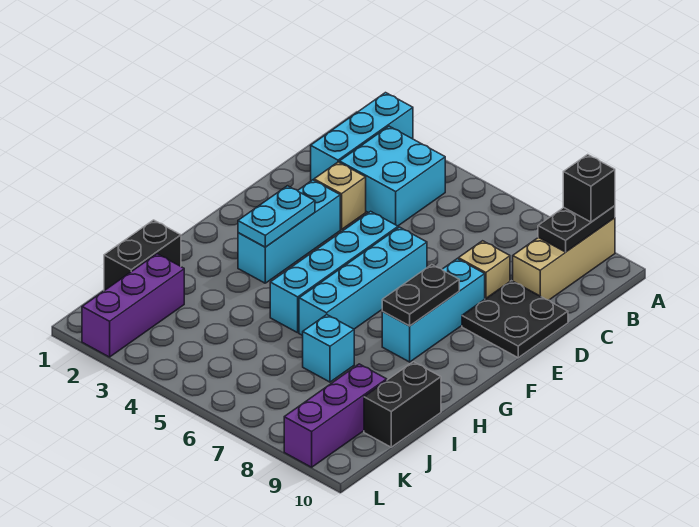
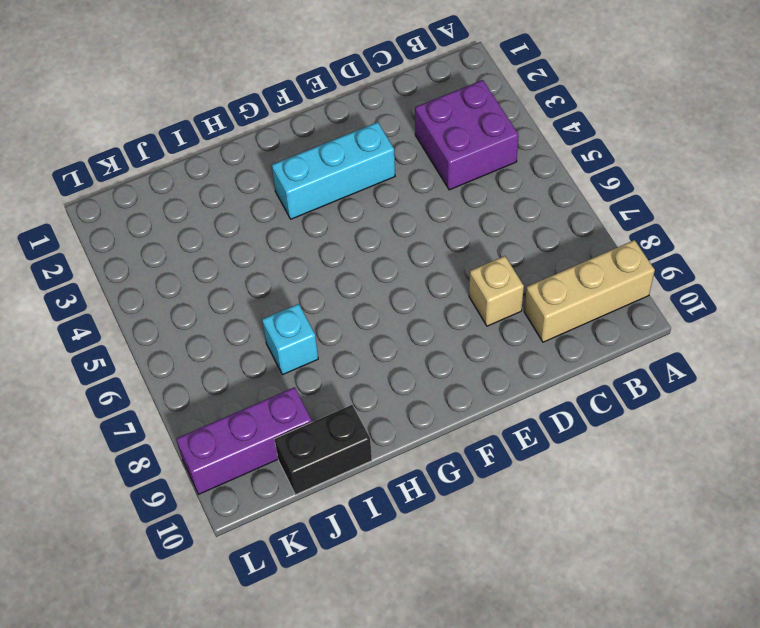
purple 2x2 brick [415,80,519,190] -> cyan 2x2 brick [339,126,445,226]
none -> cyan 1x3 brick [311,93,413,181]
none -> tan 1x1 brick [314,162,366,230]
none -> black 2x2 plate [462,281,568,358]

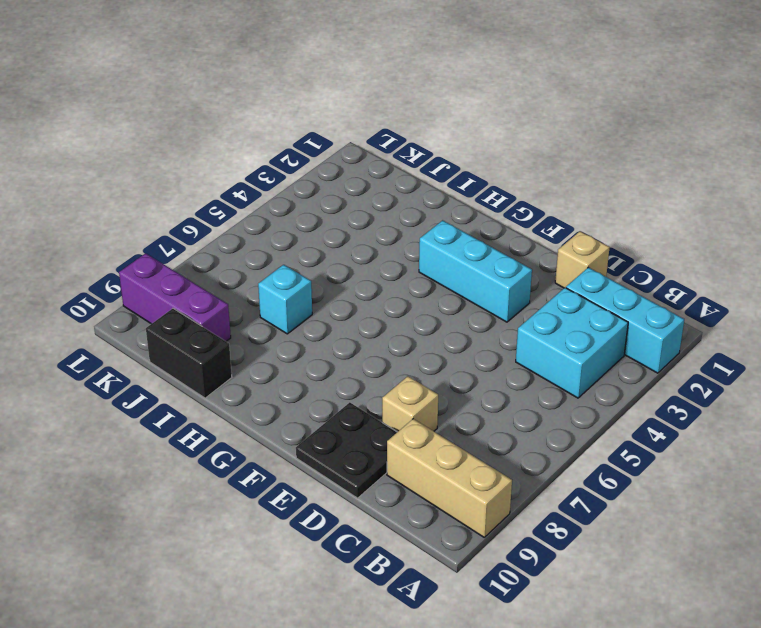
tan 1x1 brick [555,231,610,288] -> tan 1x1 brick moved to [314,162,366,230]
none -> cyan 1x4 brick [270,211,398,333]
none -> cyan 1x4 brick [299,227,427,336]
none -> cyan 1x3 brick [382,259,485,362]

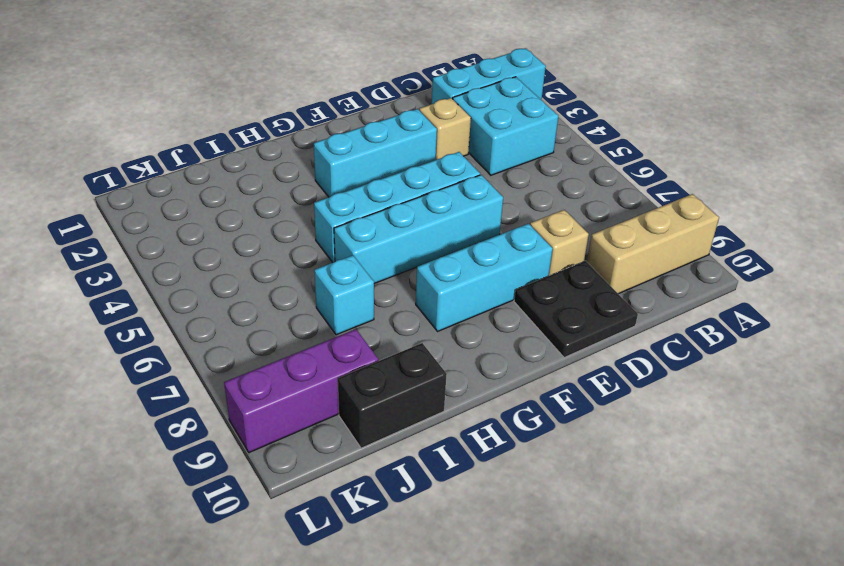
none -> black 1x2 brick [104,220,181,291]
none -> purple 1x3 brick [82,254,184,357]
none -> black 1x2 plate [538,206,615,252]

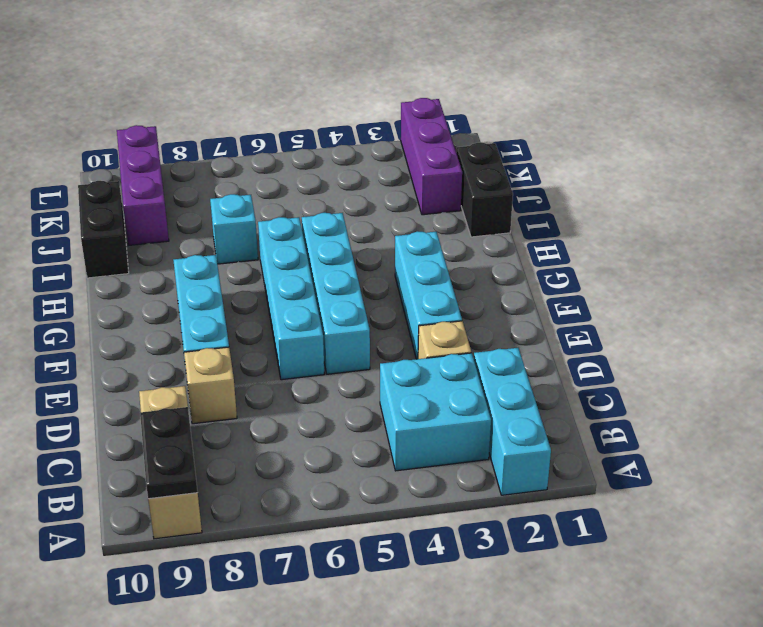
none -> black 2x2 plate [462,281,568,358]
none -> cyan 1x2 plate [238,186,315,247]
none -> black 1x2 plate [382,265,459,326]

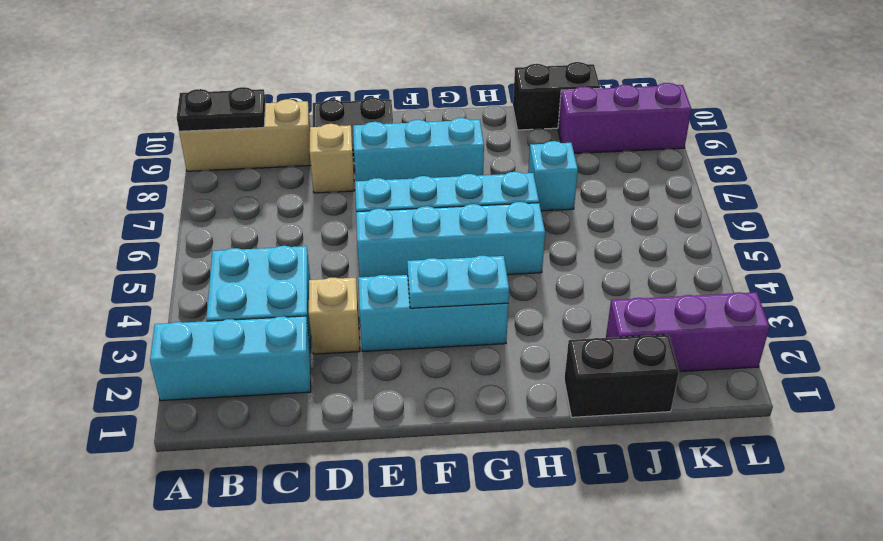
none -> black 1x2 plate [382,265,459,326]
none -> black 1x1 brick [563,155,615,222]

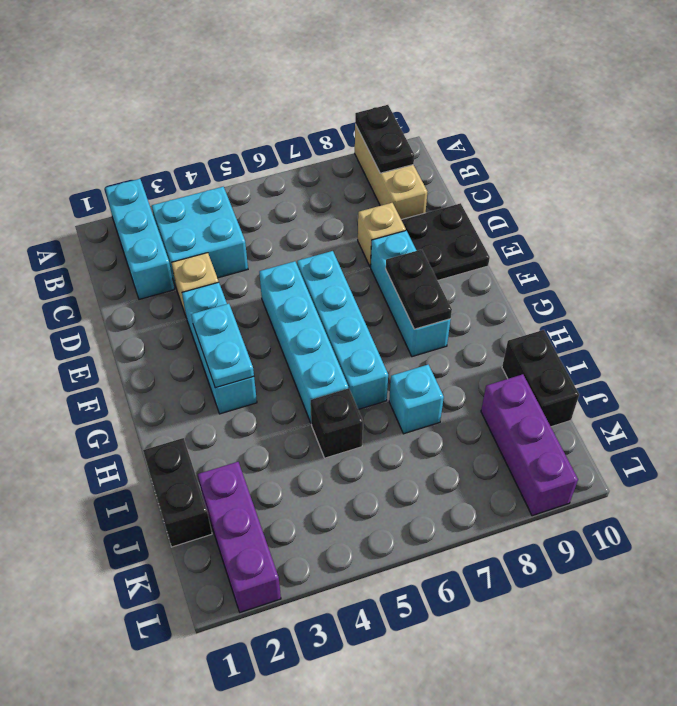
black 1x1 brick [311,388,363,458] -> black 1x1 brick moved to [563,155,615,222]

